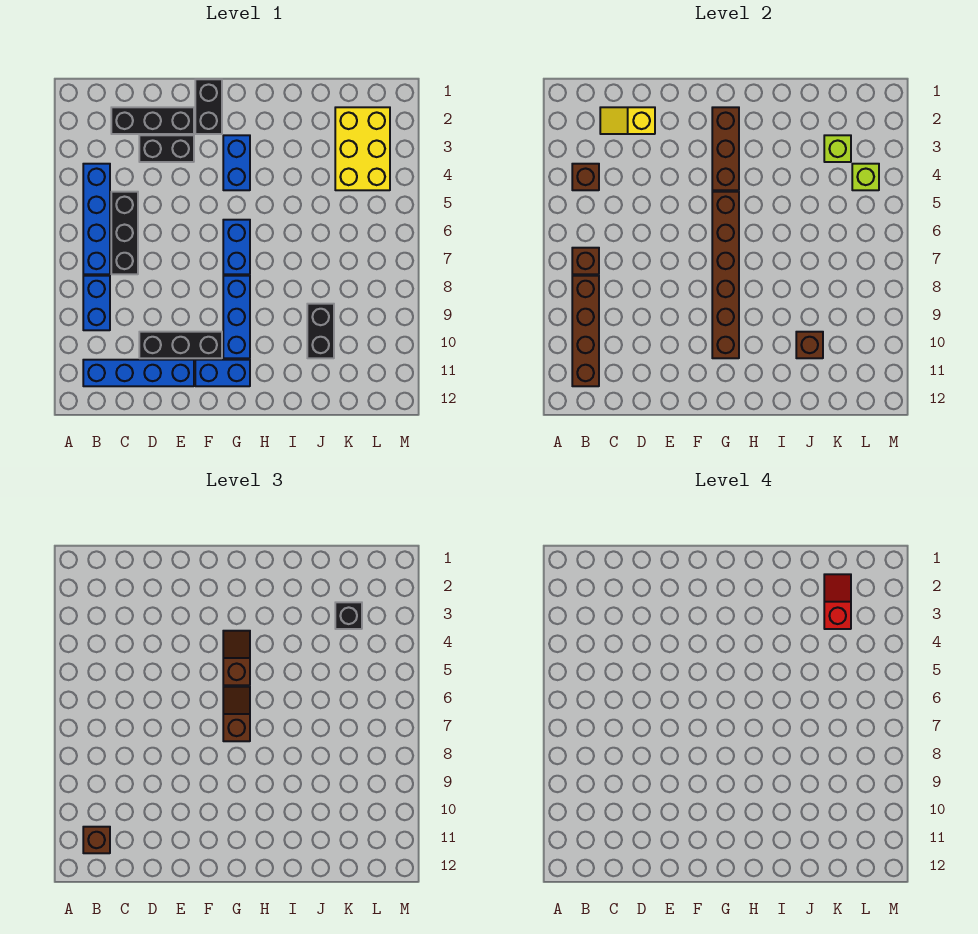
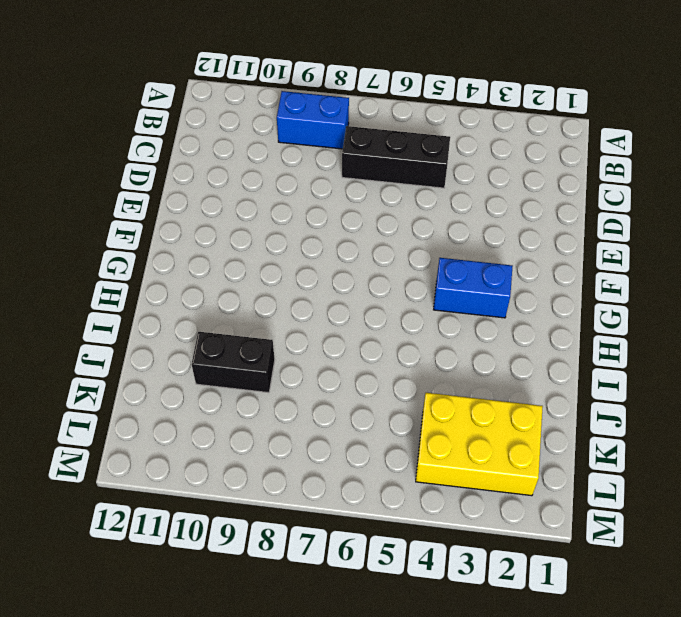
none -> blue 1x4 brick [83,164,110,274]
none -> blue 1x4 brick [83,360,194,386]
none -> black 1x3 brick [111,107,194,134]

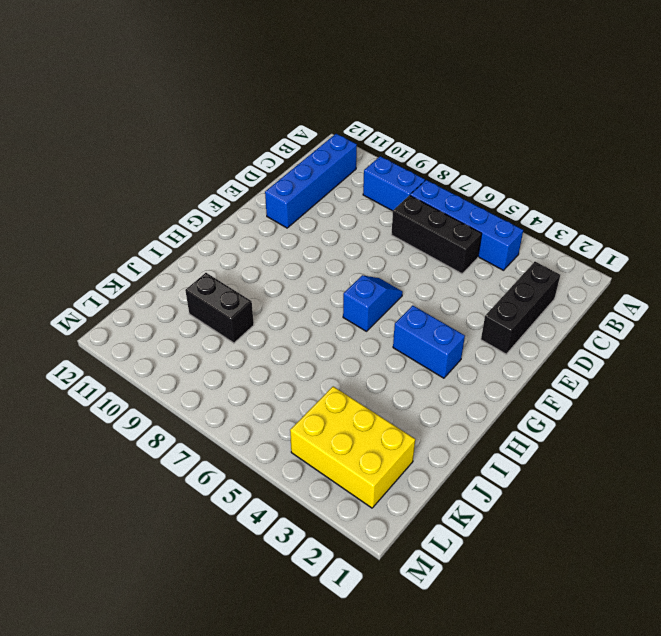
blue 1x2 slope [343,275,403,331] -> blue 1x2 brick [223,220,250,274]
none -> black 1x2 brick [139,135,194,162]
none -> black 1x3 brick [139,332,222,358]
none -> black 1x2 brick [195,79,222,134]

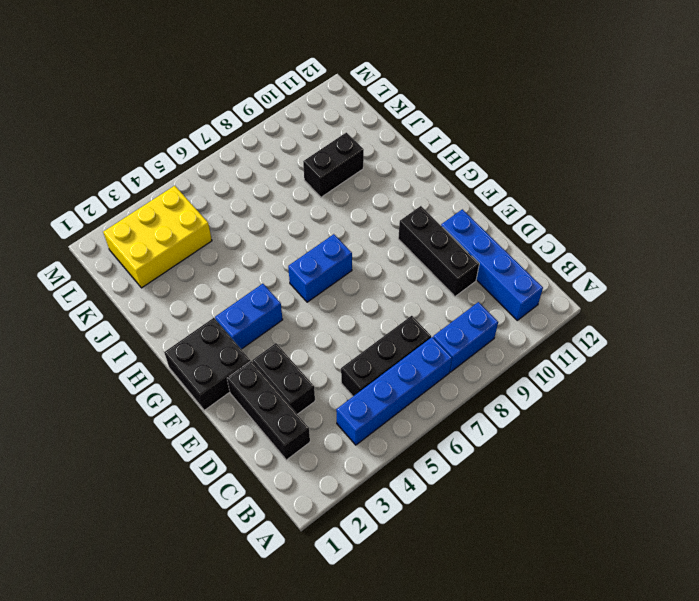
black 2x2 brick [164,318,250,410] -> black 1x2 brick [195,79,222,134]
none -> blue 1x2 brick [195,360,250,386]
none -> blue 1x3 brick [223,276,250,358]
none -> brown 1x1 brick [572,164,599,190]

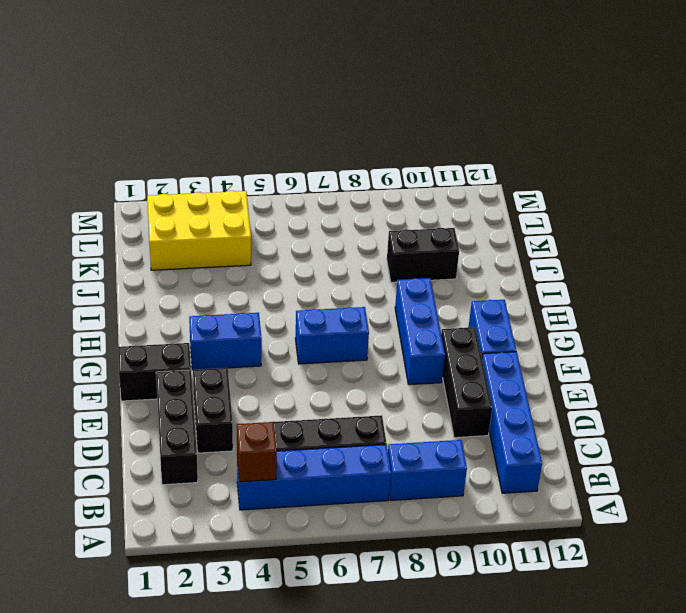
blue 1x3 brick [395,278,445,385] -> blue 1x3 brick turned to [223,276,250,358]
none -> brown 1x1 brick [572,248,599,274]
none -> brown 1x4 brick [572,276,599,386]
none -> yellow 1x2 slope [600,107,655,134]

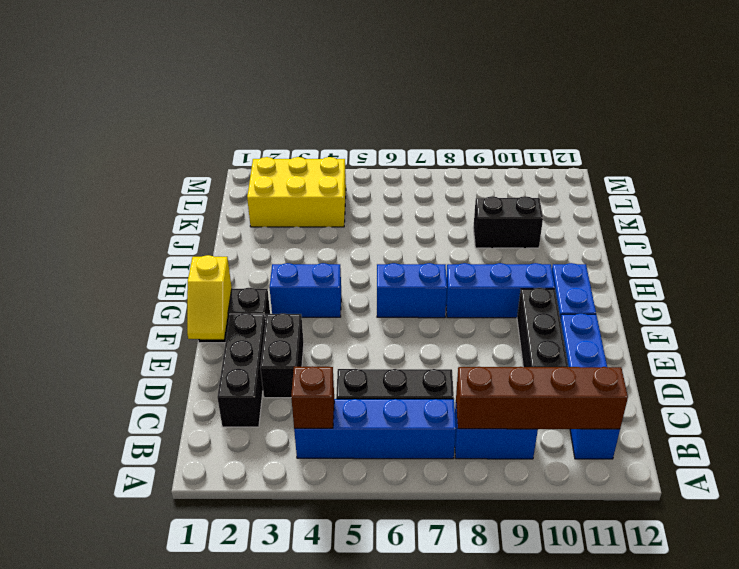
yellow 1x2 slope [187,255,232,339] -> yellow 1x2 slope moved to [600,107,655,134]
none -> brown 1x1 brick [572,248,599,274]
none -> brown 1x3 brick [712,107,739,190]
none -> brown 1x6 brick [712,192,739,358]

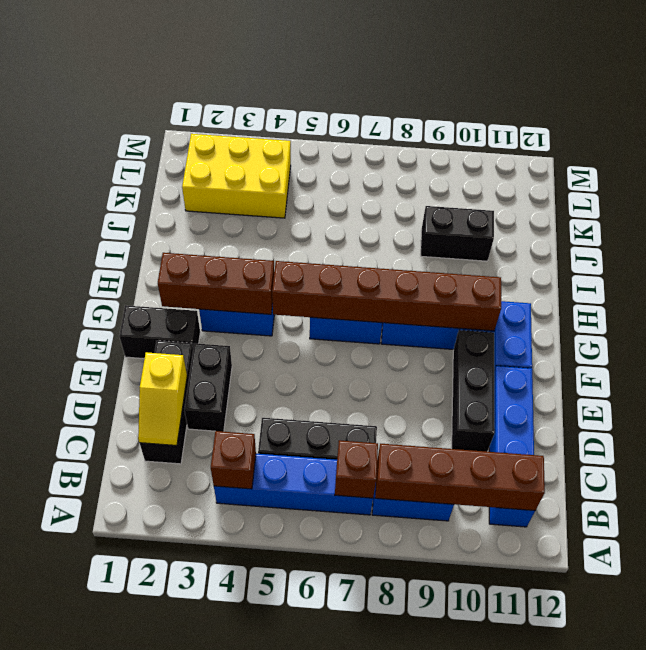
none -> brown 1x1 brick [796,332,823,358]
none -> lime 1x1 brick [824,135,851,162]
none -> lime 1x1 brick [852,164,879,190]

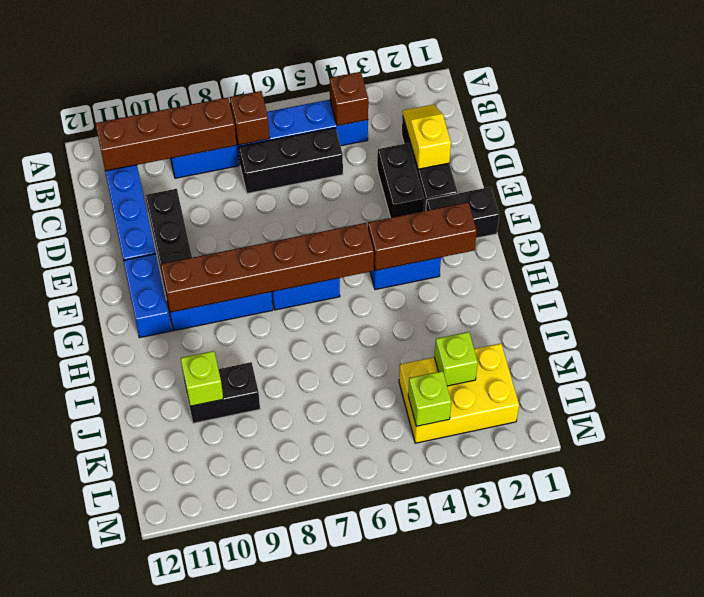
lime 1x1 brick [181,351,223,406] -> brown 1x1 brick [796,332,823,358]
none -> brown 1x1 brick [83,827,110,853]
none -> brown 1x2 slope [223,631,250,685]
none -> brown 1x2 slope [223,687,250,741]

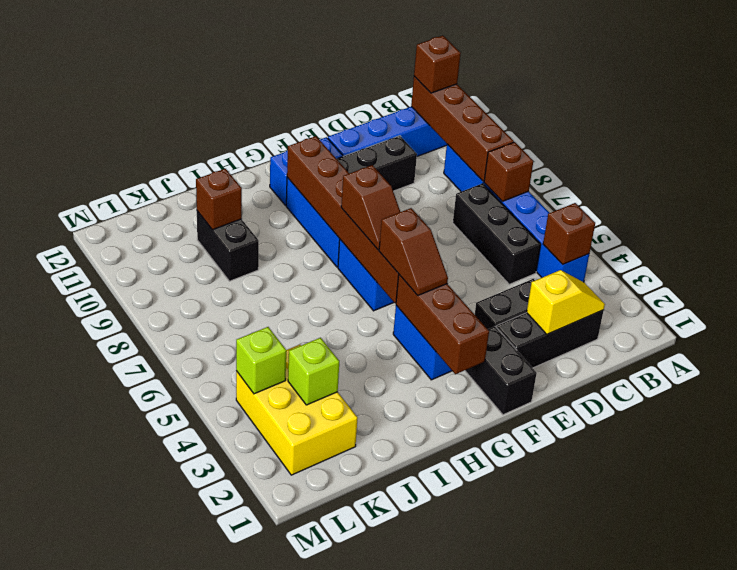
none -> black 1x1 brick [335,602,362,629]
none -> red 1x2 slope [824,574,851,629]

